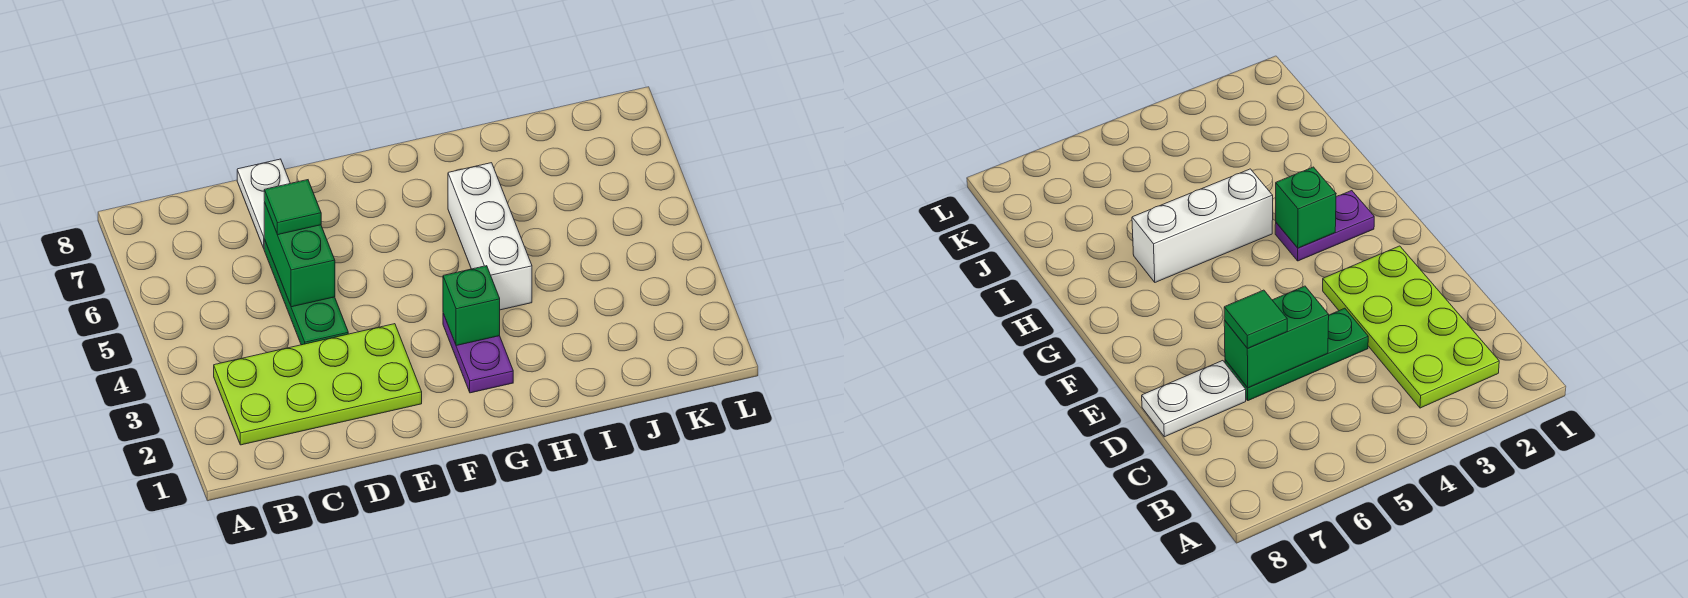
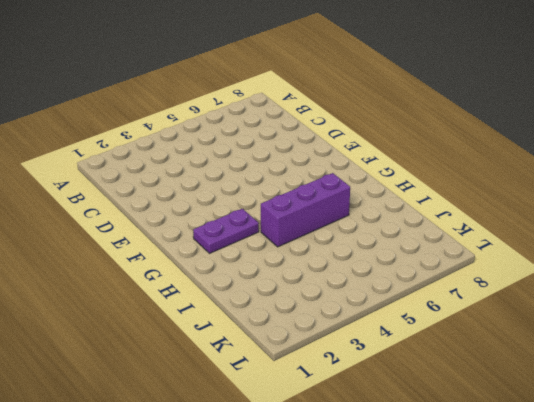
purple 1x3 brick [261,173,350,247] -> white 1x3 brick [448,163,532,310]
none -> lime 2x4 plate [214,324,422,445]
none -> green 1x3 plate [264,239,348,345]

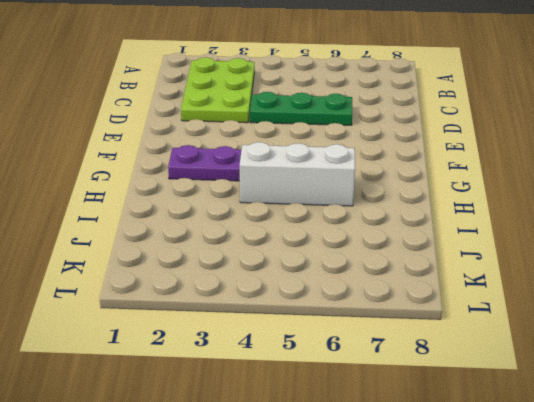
lime 2x3 plate [181,57,255,123] -> lime 2x4 plate [214,324,422,445]
none -> white 1x2 plate [237,159,290,248]
none -> green 1x2 brick [264,202,335,307]

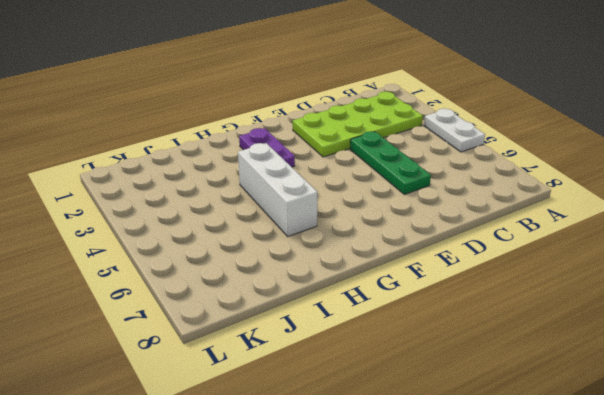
white 1x2 plate [424,108,485,152] -> white 1x2 plate moved to [237,159,290,248]
none -> green 1x2 brick [264,202,335,307]
none -> green 1x1 brick [443,266,500,346]

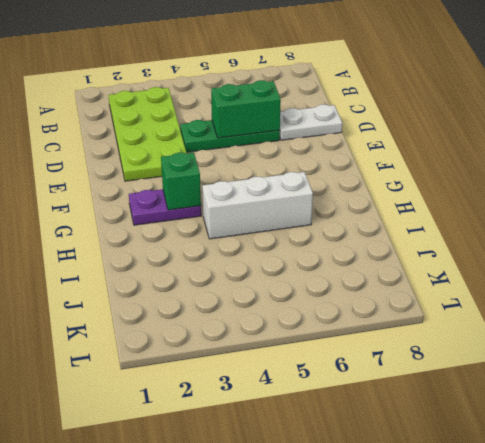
none -> green 1x1 tile [264,180,321,235]

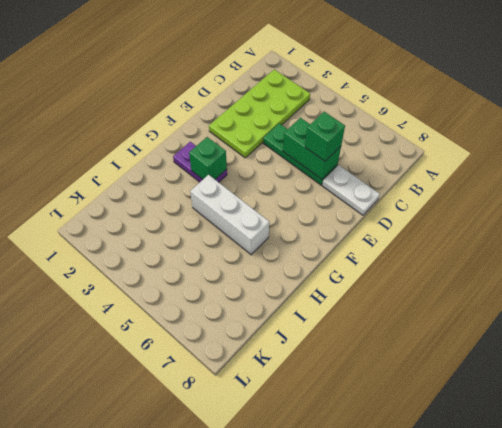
green 1x1 brick [305,112,345,161] -> green 1x1 tile [264,180,321,235]

